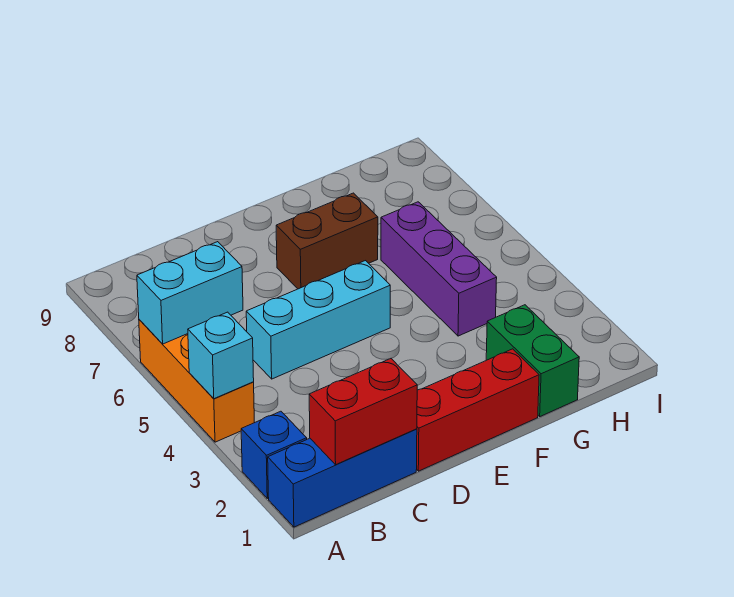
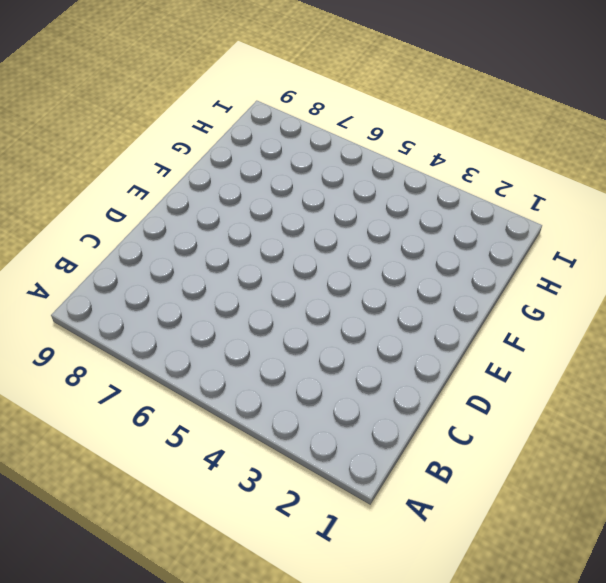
none -> blue 1x3 brick [268,429,417,527]
none -> blue 1x1 brick [241,411,307,498]

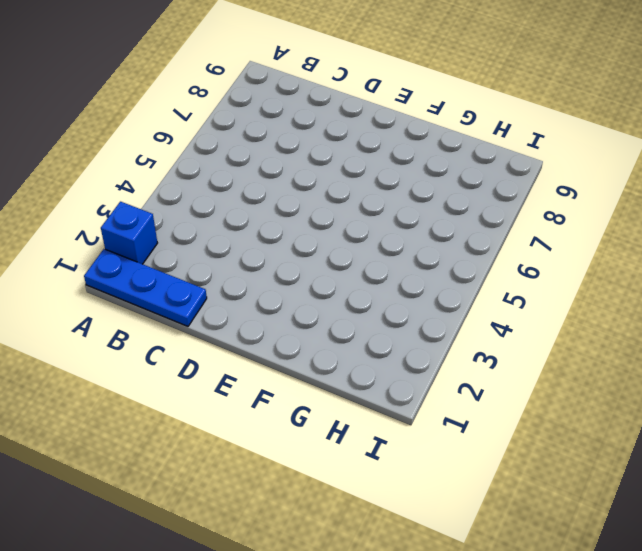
blue 1x3 plate [84,249,207,326] -> blue 1x3 brick [268,429,417,527]
none -> orange 1x3 brick [139,320,254,442]
none -> cyan 1x3 brick [246,261,390,379]

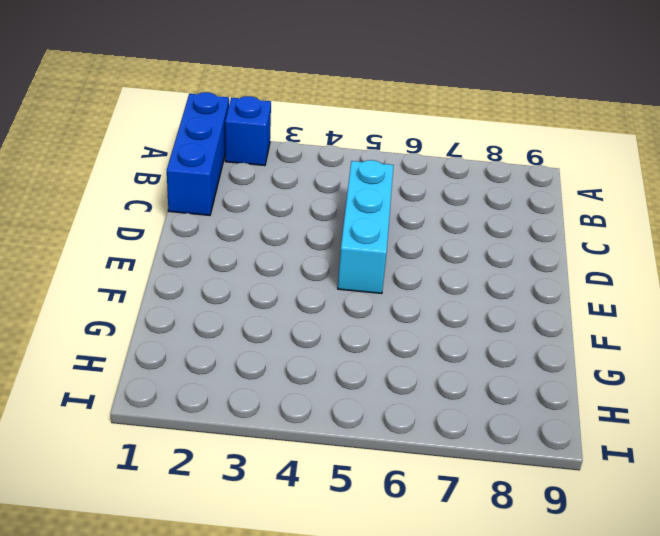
none -> orange 1x3 brick [139,320,254,442]
none -> red 1x3 brick [417,349,539,471]

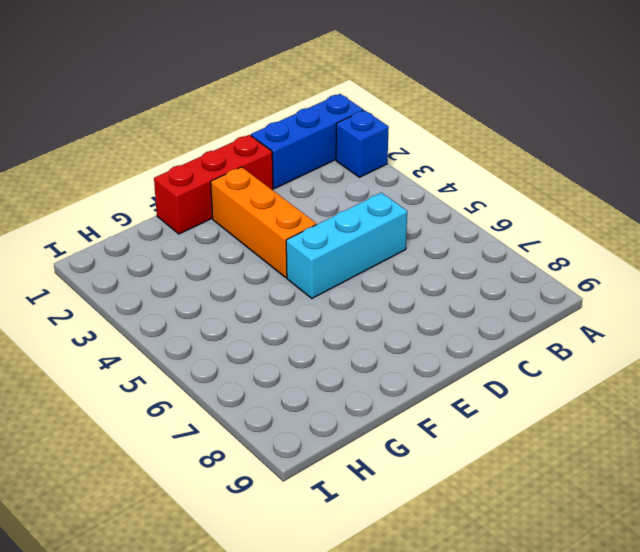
orange 1x3 brick [211,167,316,277] -> orange 1x3 brick moved to [139,320,254,442]
none -> brown 1x2 brick [276,193,378,289]
none -> green 1x2 brick [486,305,579,416]

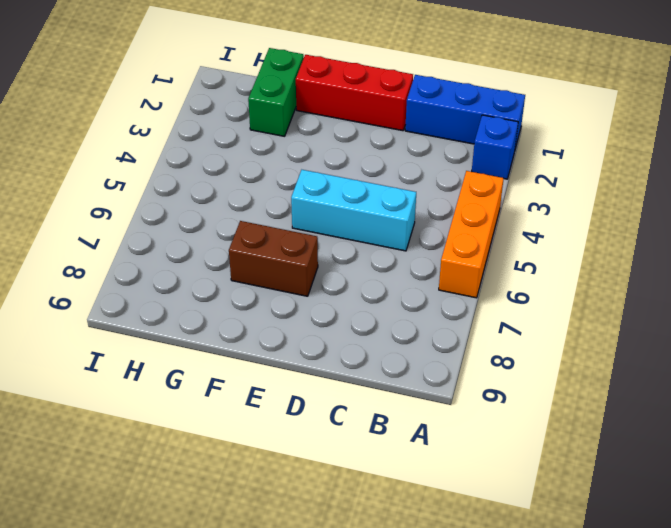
none -> purple 1x3 brick [381,202,497,336]
none -> cyan 1x1 brick [188,312,254,399]

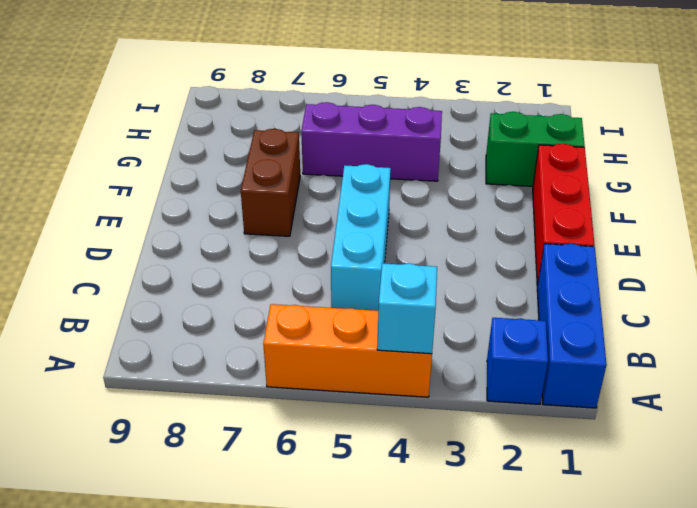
none -> cyan 1x2 brick [137,242,243,344]
none -> red 1x2 brick [309,359,417,465]

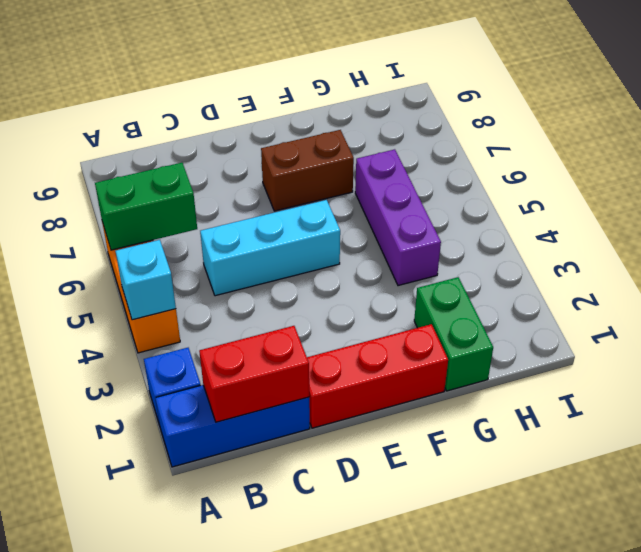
green 1x2 brick [95,163,197,250] -> cyan 1x2 brick [137,242,243,344]

